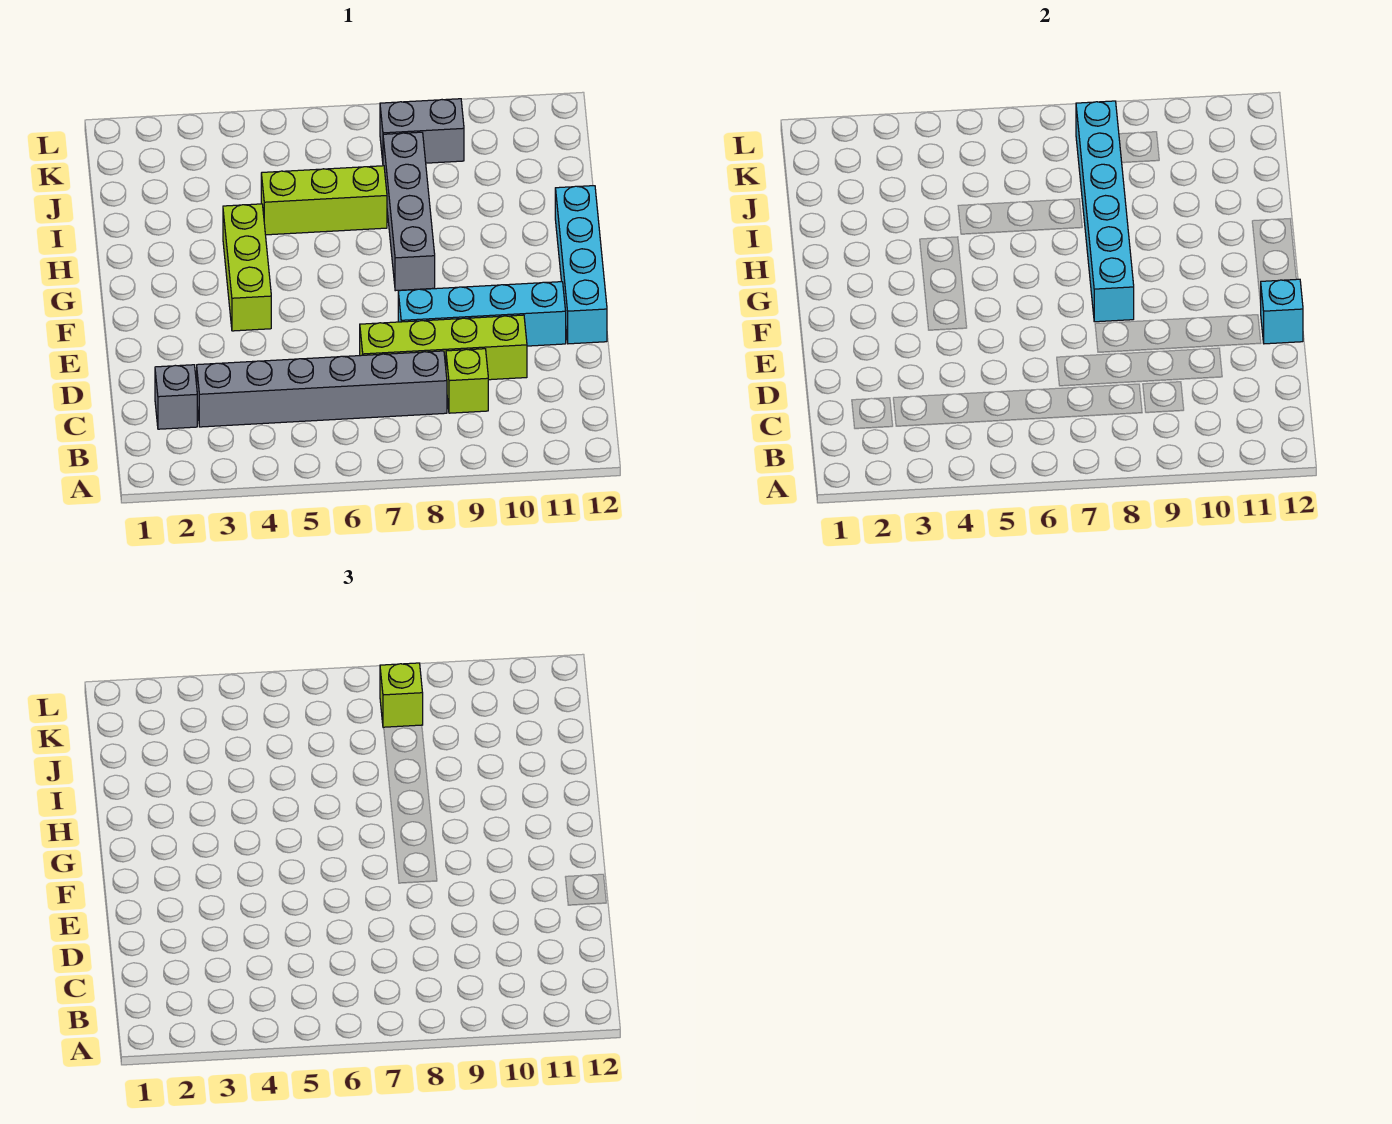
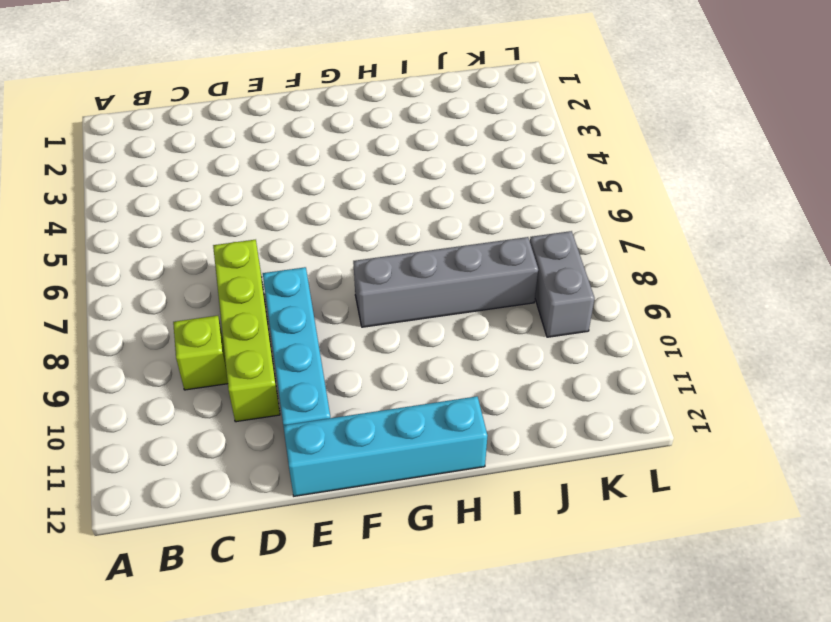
none -> grey 1x1 brick [155,365,197,429]
none -> grey 1x6 brick [197,351,447,427]
none -> lime 1x3 brick [223,204,271,331]

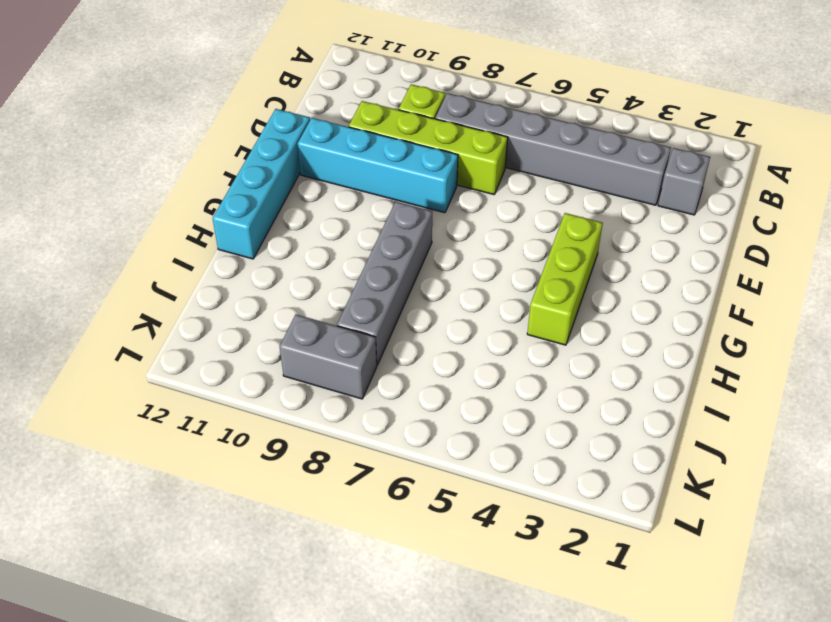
none -> lime 1x3 brick [261,166,387,235]
none -> cyan 1x1 brick [1261,279,1303,344]
none -> cyan 1x6 brick [1076,101,1134,322]

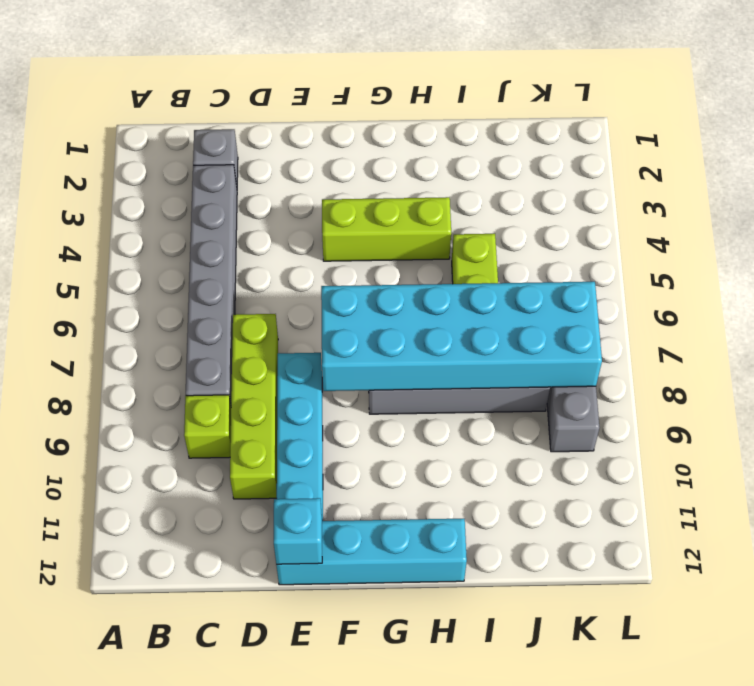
cyan 2x6 brick [321,282,602,391] -> cyan 1x6 brick [1076,101,1134,322]
none -> lime 1x1 brick [380,663,423,728]

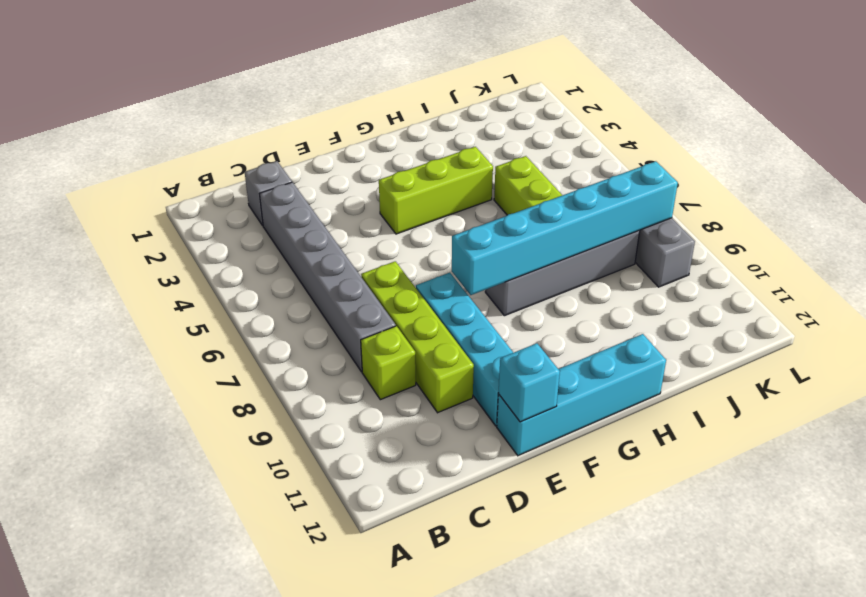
none -> lime 1x1 brick [380,663,423,728]

